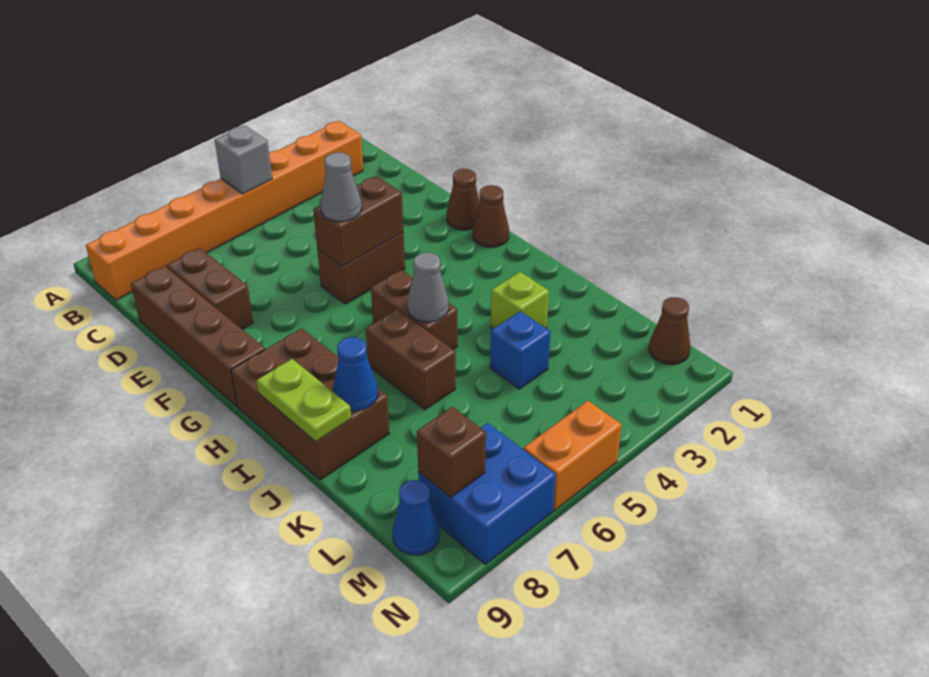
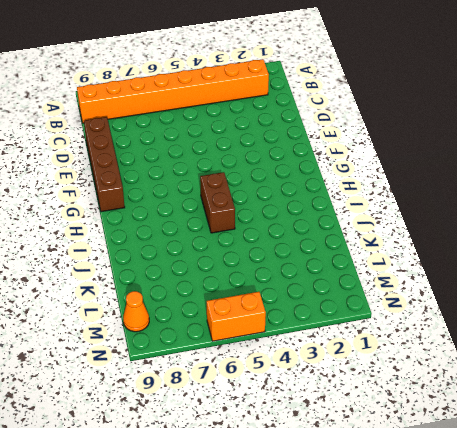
orange 1x1 cone [123,291,149,332] -> blue 1x1 cone [393,480,440,555]
none -> brown 1x2 brick [167,248,253,329]
none -> brown 1x1 cone [447,169,480,230]
none -> brown 1x2 brick [317,232,405,304]

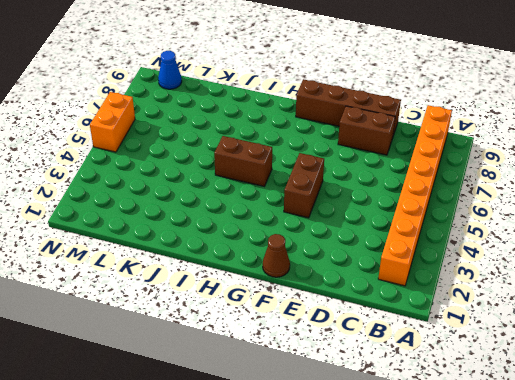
none -> brown 1x1 cone [473,185,509,247]
none -> brown 2x3 brick [231,328,390,480]
none -> brown 1x2 brick [366,309,456,410]

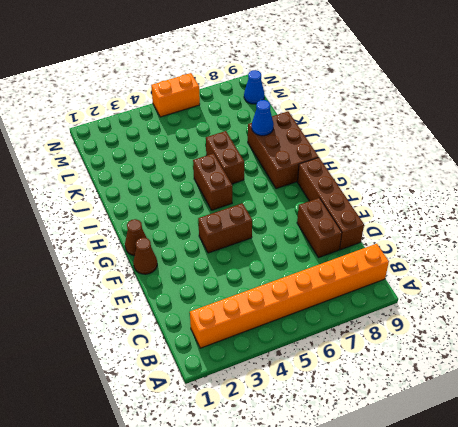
none -> lime 1x1 brick [491,272,549,329]
none -> blue 1x1 brick [490,311,550,389]
none -> brown 1x1 cone [649,297,690,364]

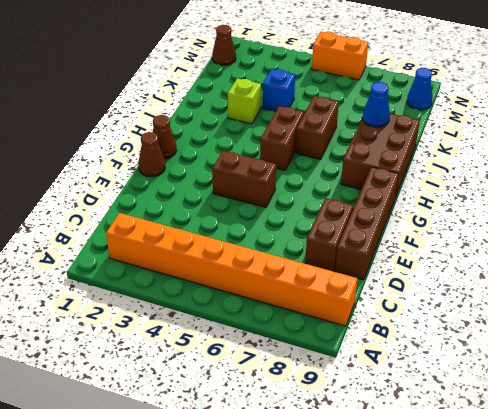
none -> blue 2x2 brick [418,423,556,564]
none -> grey 1x1 brick [215,126,272,194]
none -> brown 1x2 brick [313,176,403,266]

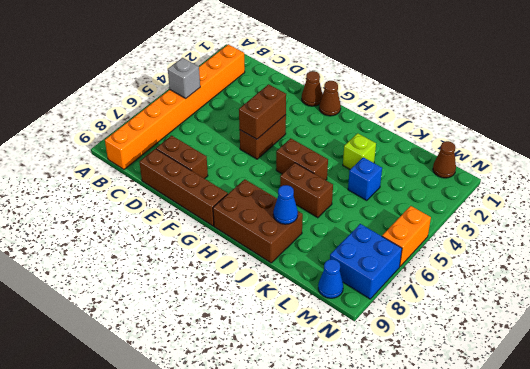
none -> grey 1x1 cone [407,253,449,322]
none -> lime 1x2 plate [256,359,351,442]
none -> brown 1x1 brick [417,407,486,498]

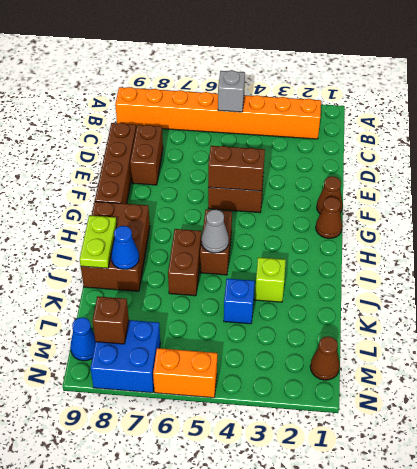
none -> grey 1x1 cone [321,152,362,221]

